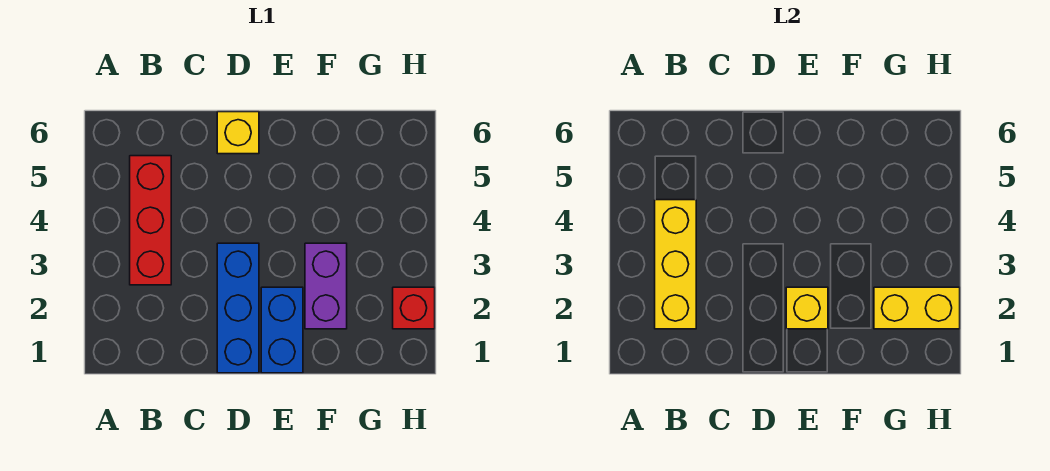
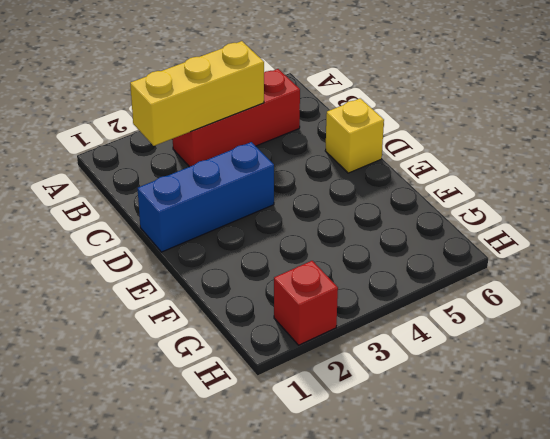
none -> blue 1x2 brick [261,287,303,373]
none -> purple 1x2 brick [305,243,347,329]

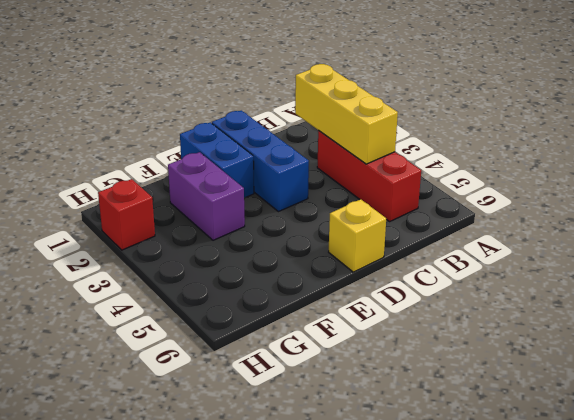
none -> yellow 1x1 brick [786,287,828,329]
none -> yellow 1x2 brick [874,287,960,329]

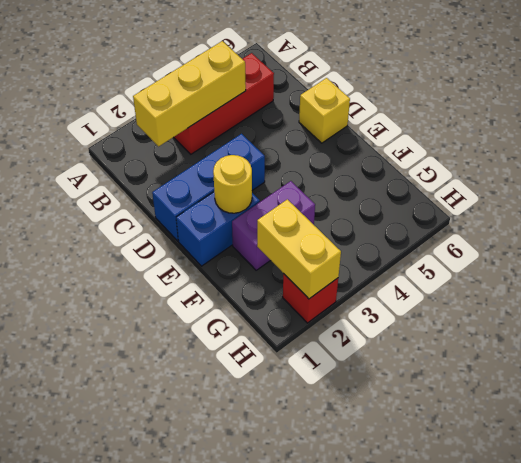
yellow 1x1 round brick [213,155,252,213] -> yellow 1x1 brick [786,287,828,329]

